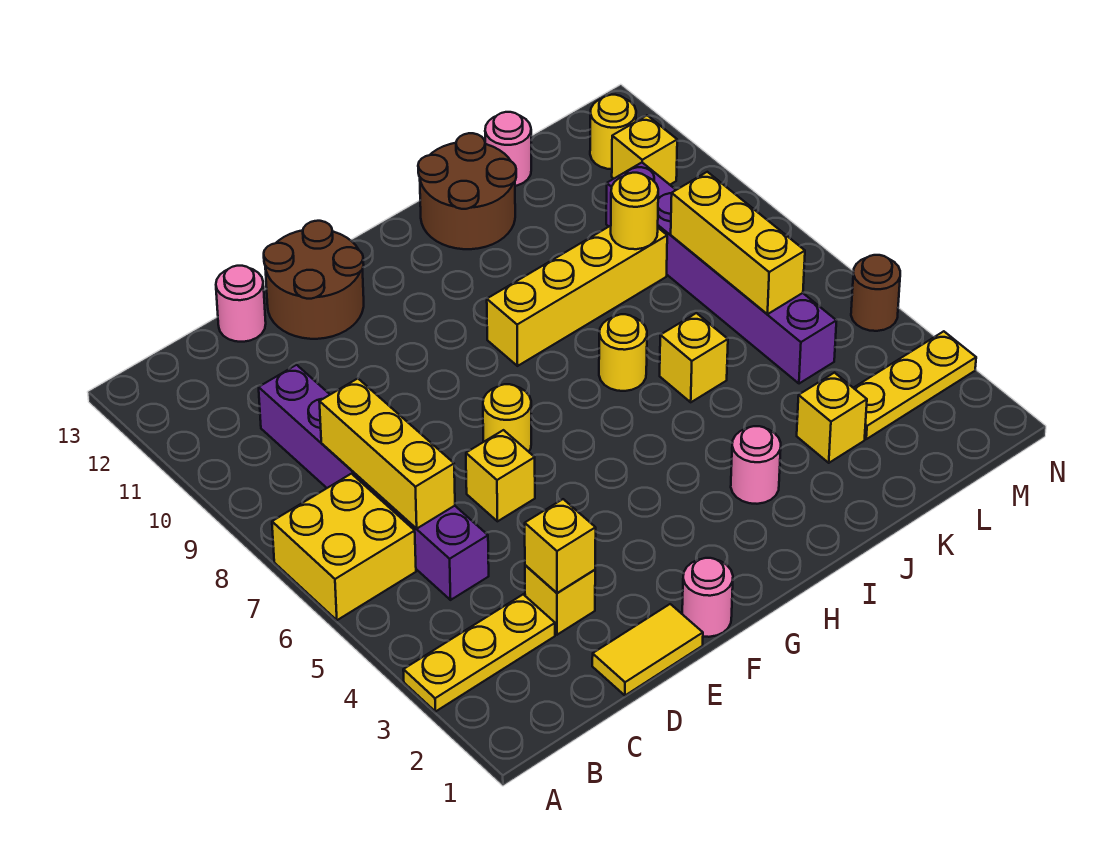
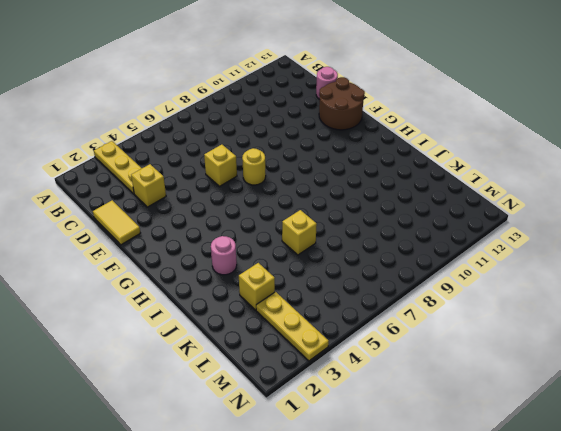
none -> yellow 2x2 brick [272,474,416,620]
none -> purple 1x6 brick [259,365,489,600]
none -> pink 1x1 round brick [682,558,733,637]

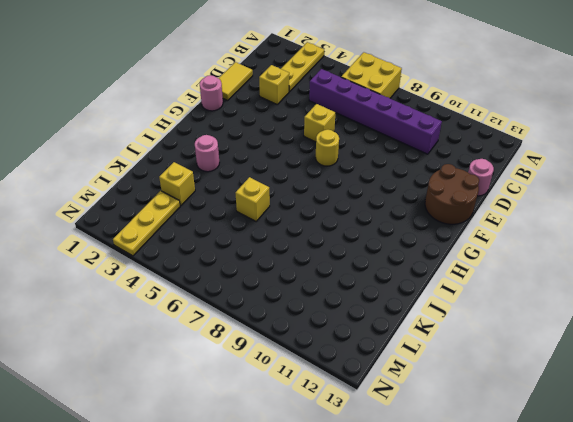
none -> yellow 1x4 brick [487,226,667,366]
none -> yellow 1x1 round brick [599,314,647,391]
none -> brown 2x2 round brick [418,133,516,249]

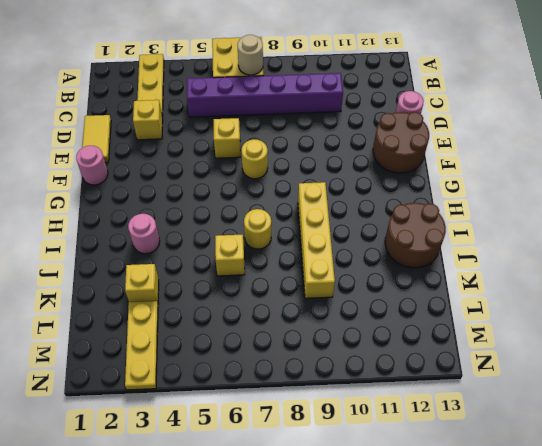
tan 1x1 round brick [237,35,263,75] -> none
none -> pink 1x1 round brick [485,112,531,186]
none -> purple 1x6 brick [606,163,836,384]
none -> yellow 1x1 brick [612,115,677,185]

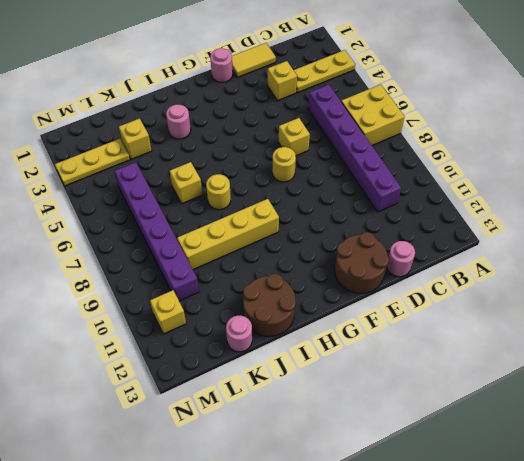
none -> yellow 1x1 round brick [590,95,636,169]
none -> brown 1x1 round brick [851,255,900,331]
none -> yellow 1x3 brick [319,379,455,529]

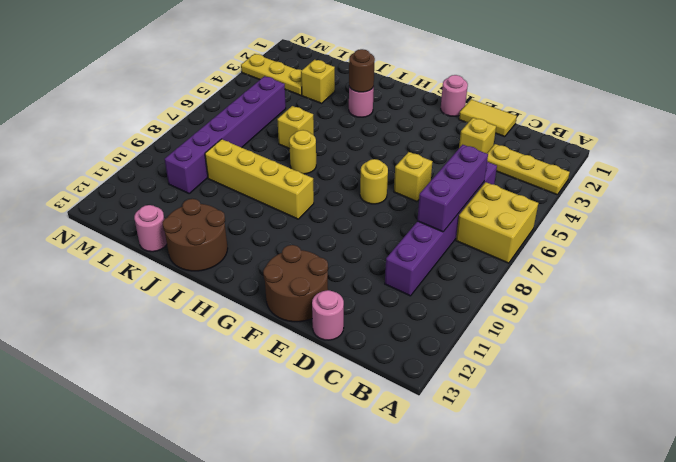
purple 1x3 brick [417,145,488,232] -> yellow 1x3 brick [319,379,455,529]
brown 1x1 round brick [349,49,375,92] -> brown 1x1 round brick moved to [851,255,900,331]
none -> yellow 1x1 brick [612,115,677,185]
none -> yellow 1x1 round brick [590,95,636,169]
none -> yellow 1x1 brick [525,499,596,593]

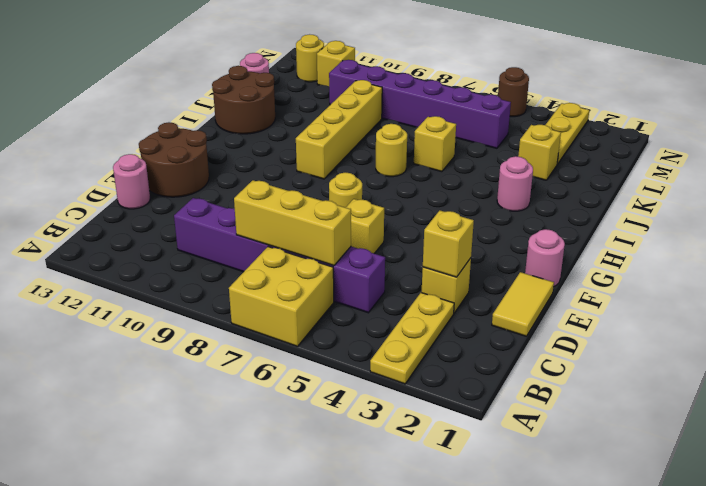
none -> yellow 1x1 round brick [611,173,658,249]
none -> yellow 1x3 brick [671,172,805,314]

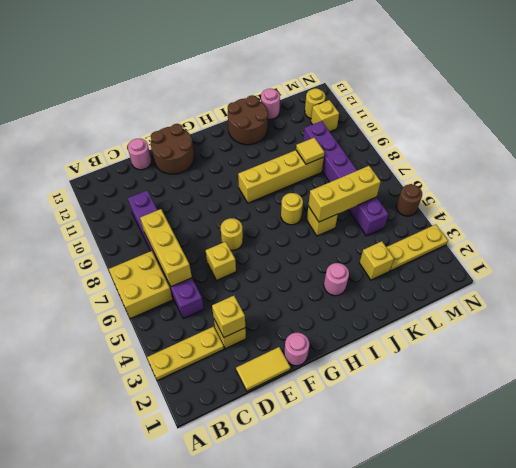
yellow 1x3 brick [308,166,381,222] -> yellow 1x3 brick turned to [671,172,805,314]
yellow 1x1 tile [296,138,324,164] -> yellow 1x1 round brick [611,173,658,249]

